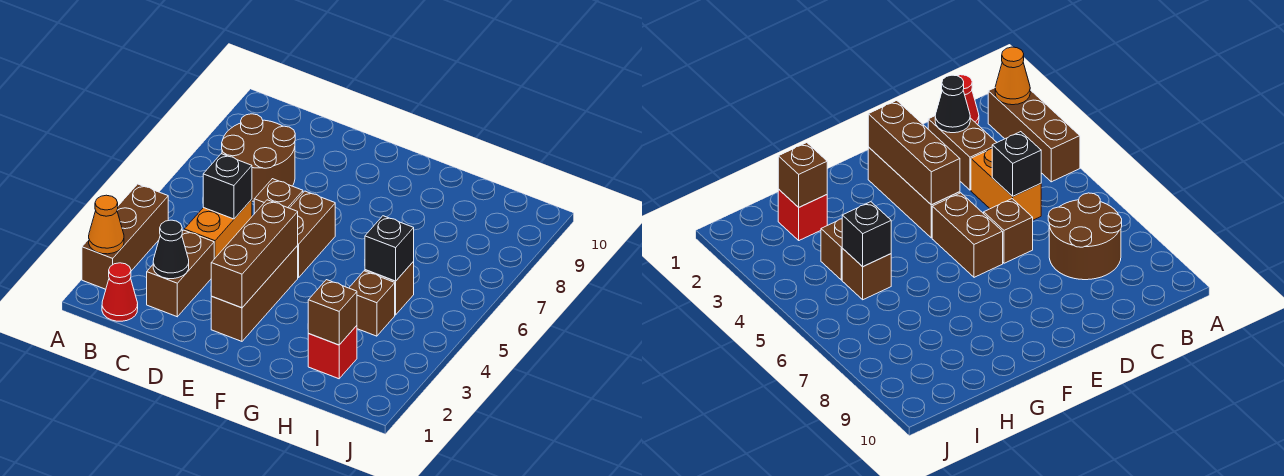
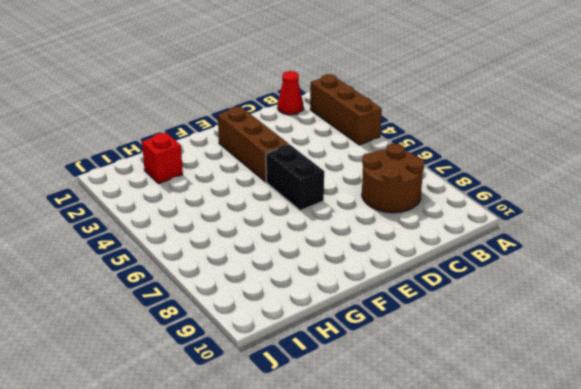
black 1x2 brick [266,144,324,211] -> brown 1x2 brick [290,191,335,278]
none -> brown 1x2 brick [147,230,214,317]
none -> orange 1x2 brick [184,199,252,259]
none -> brown 1x1 brick [254,179,303,214]

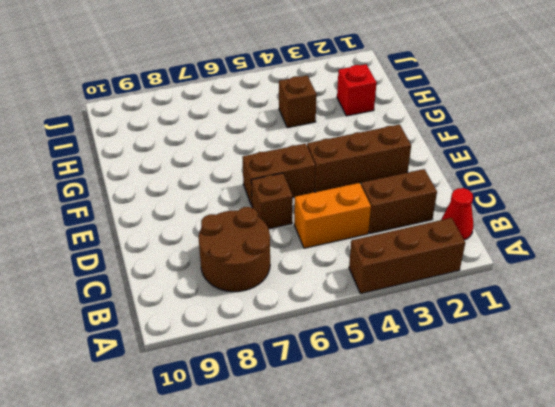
none -> brown 1x1 brick [365,262,414,315]
none -> orange 1x1 cone [89,195,124,254]
none -> black 1x1 cone [153,220,189,279]

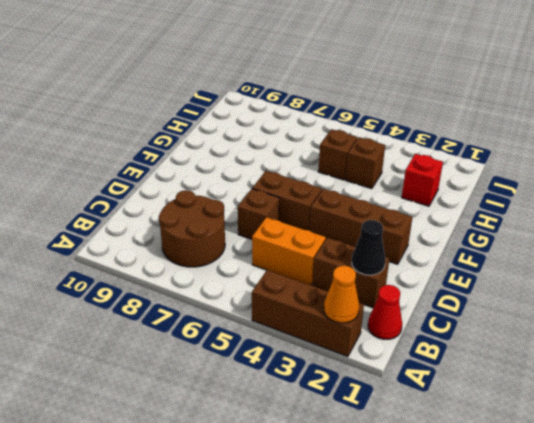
none -> black 1x1 brick [203,154,252,219]
none -> brown 1x3 brick [211,200,298,308]
none -> brown 1x1 brick [308,280,357,345]

